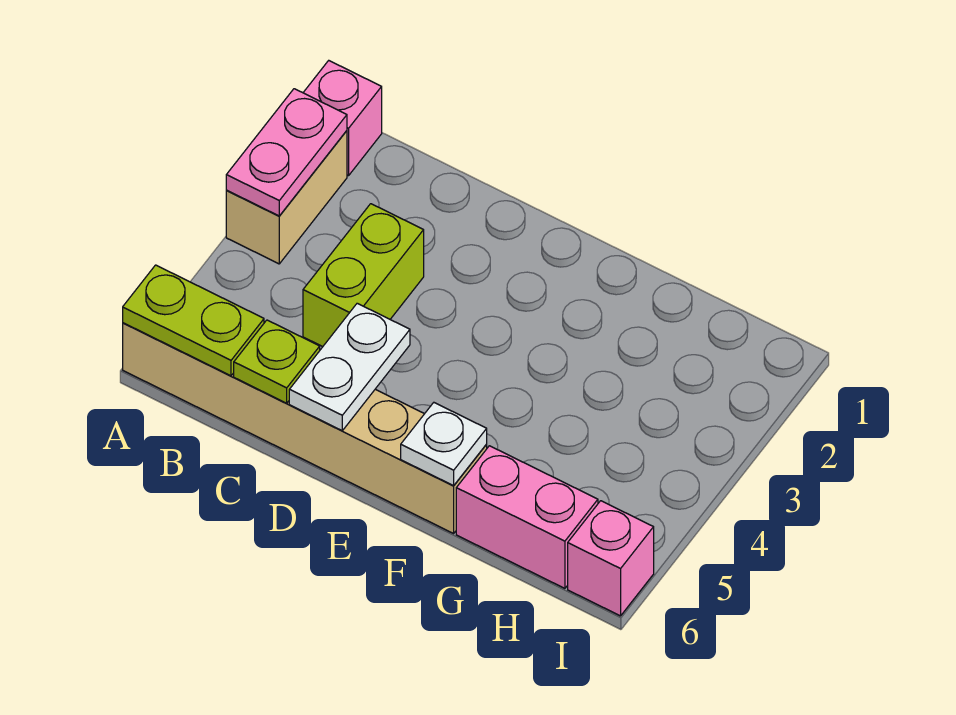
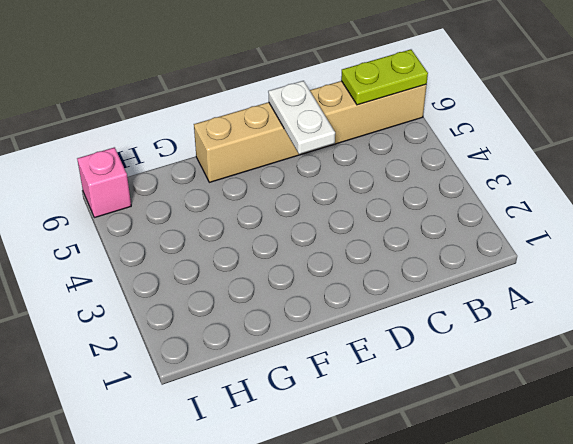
none -> pink 1x1 brick [303,61,382,176]
none -> tan 1x2 brick [226,131,347,264]

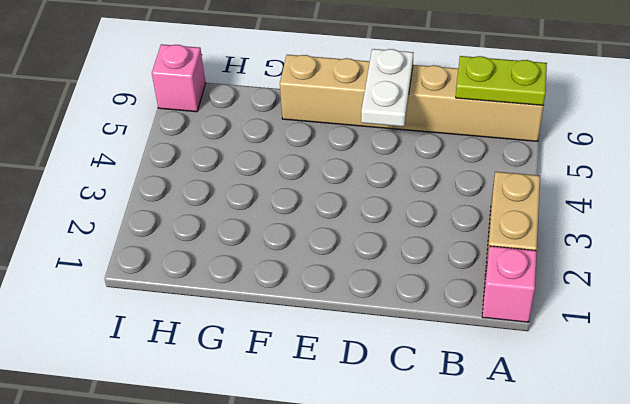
none -> lime 1x2 brick [303,204,424,347]
none -> pink 1x2 brick [456,446,598,588]

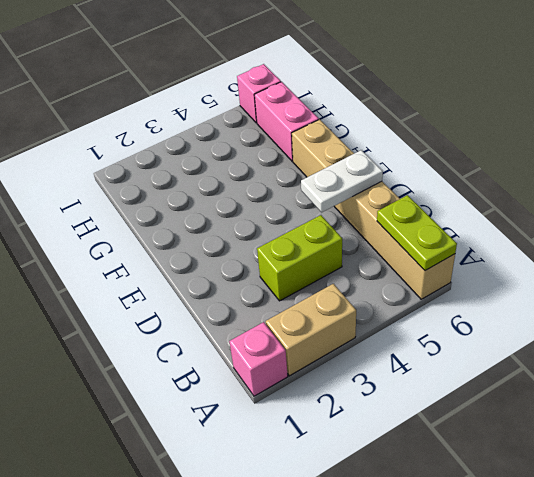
none -> pink 1x2 plate [226,89,347,216]
none -> lime 1x1 plate [234,320,320,403]

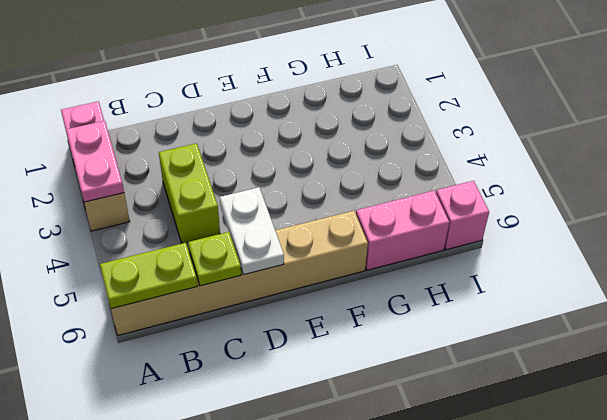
none -> white 1x1 plate [401,403,487,486]

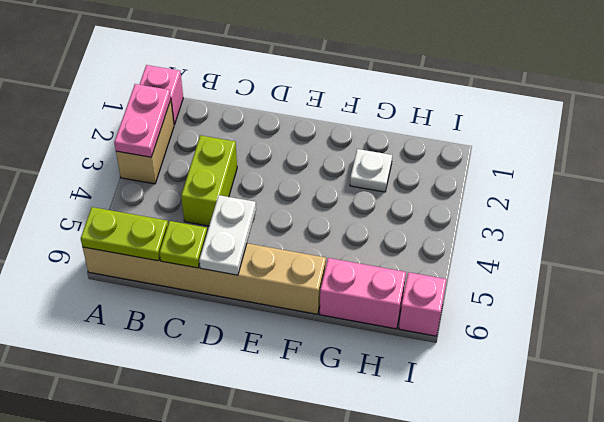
white 1x1 plate [350,149,392,192] -> white 1x1 plate moved to [401,403,487,486]

